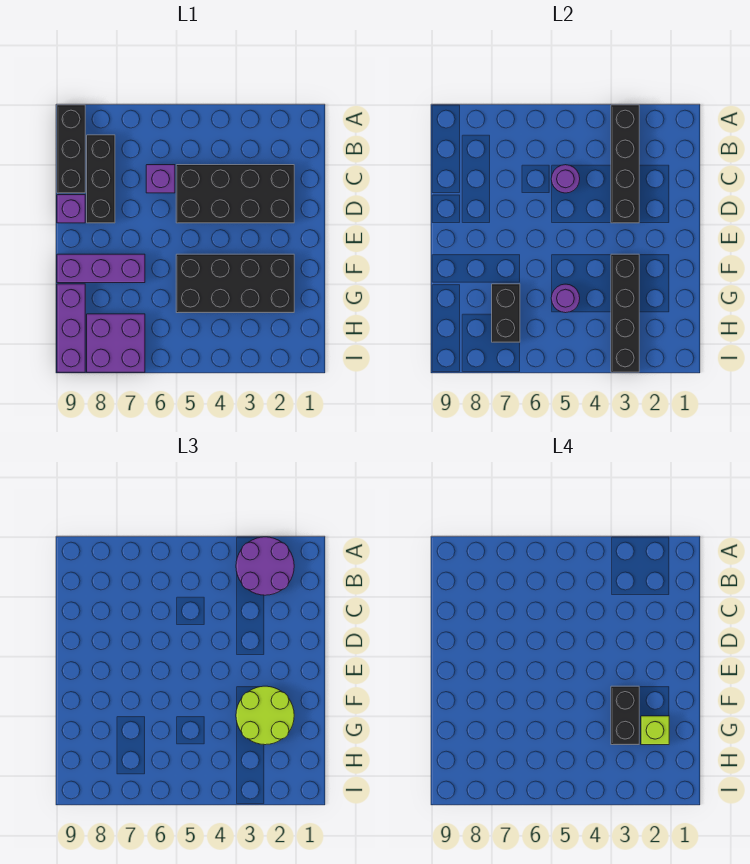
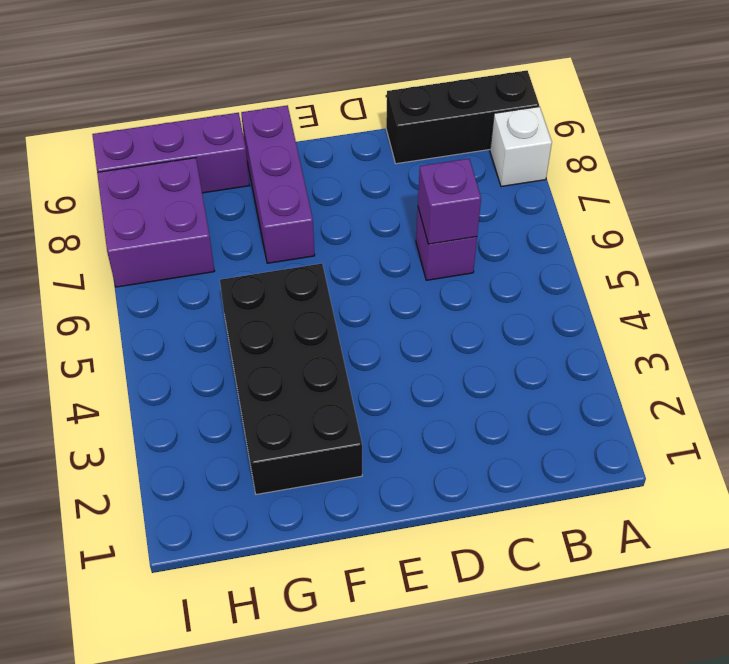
white 1x1 brick [490,107,552,187] -> none
purple 1x1 brick [418,159,481,244] -> purple 1x1 brick moved to [57,195,85,223]
none -> black 1x3 brick [87,135,115,223]
none -> black 2x4 brick [176,165,294,223]
none -> black 1x4 brick [611,105,639,223]

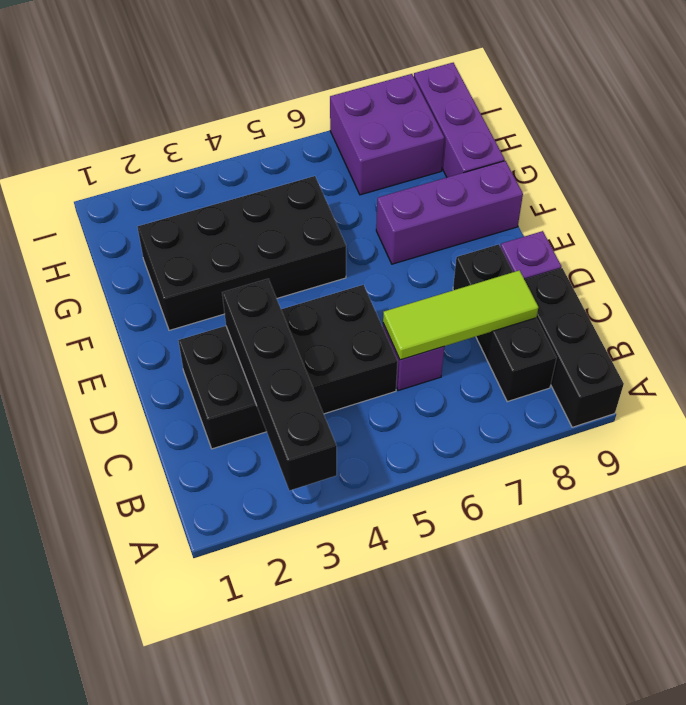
lime 1x3 tile [383,270,538,360] -> none
none -> purple 1x1 round brick [551,165,580,193]
none -> black 1x4 brick [611,254,639,372]
none -> purple 1x1 round brick [551,284,580,313]

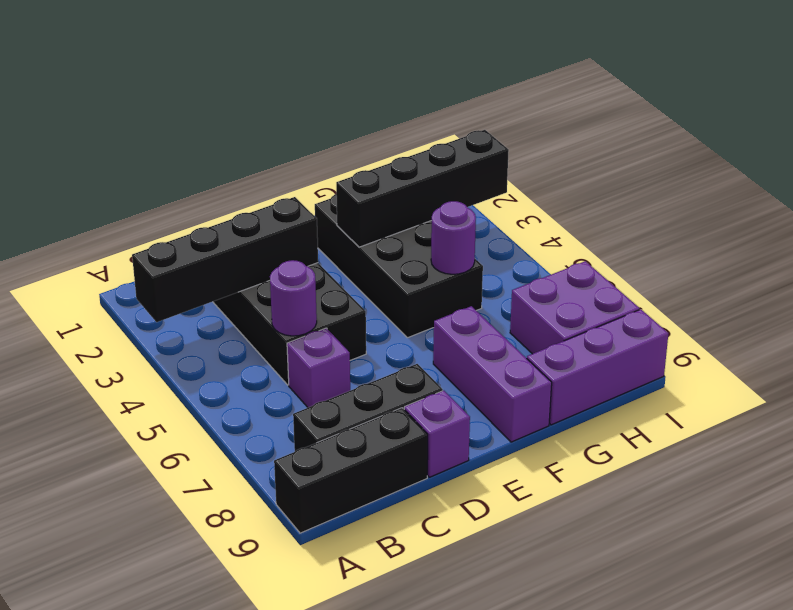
none -> black 1x2 brick [492,284,520,342]
none -> purple 2x2 round brick [236,537,294,595]
none -> lime 2x2 round brick [236,686,294,745]

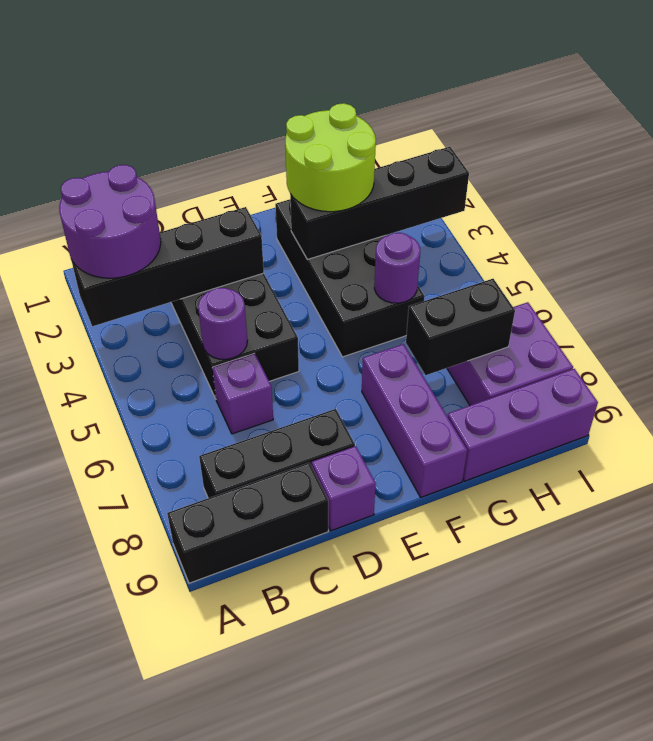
none -> black 1x2 brick [611,686,639,745]
none -> lime 1x1 brick [641,716,669,745]

